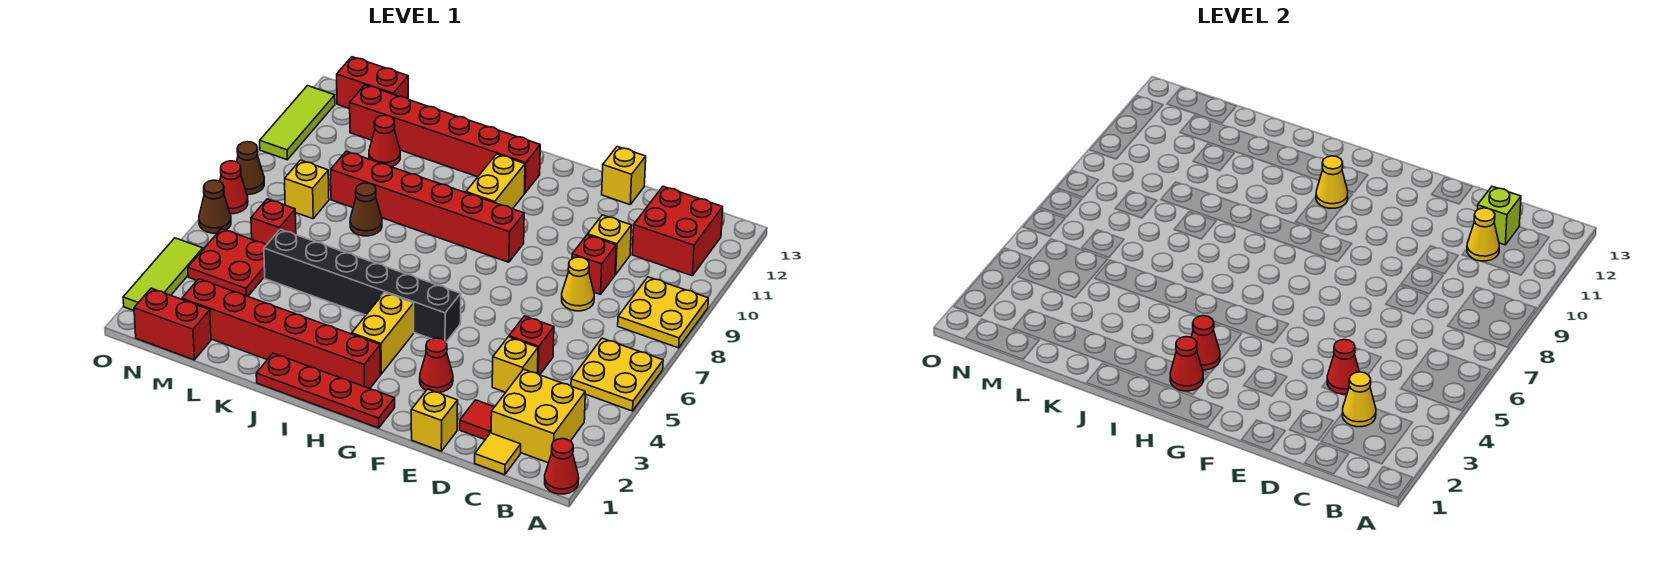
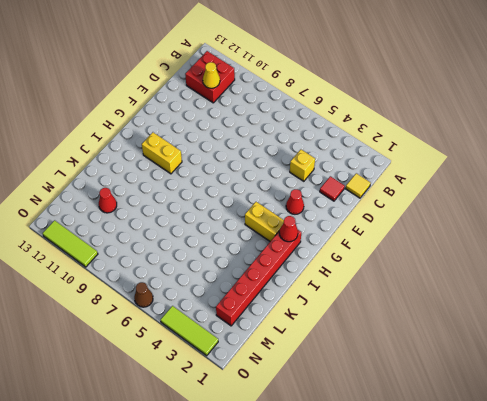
none -> red 1x1 cone [545,439,579,494]
none -> yellow 2x2 plate [571,338,663,411]
none -> yellow 2x2 plate [618,277,708,348]
none -> yellow 2x2 brick [491,369,585,463]

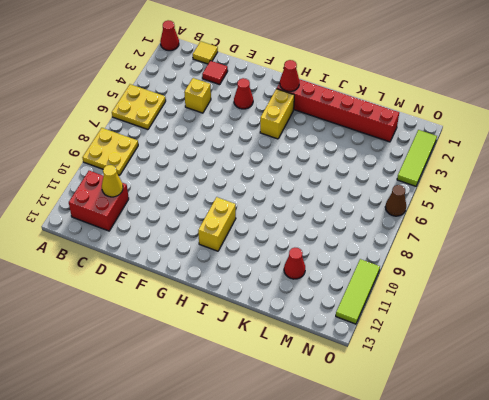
none -> yellow 2x2 brick [491,369,585,463]
none -> red 1x1 brick [509,316,554,375]
none -> yellow 1x1 cone [562,257,594,311]
none -> red 1x1 brick [572,235,616,294]

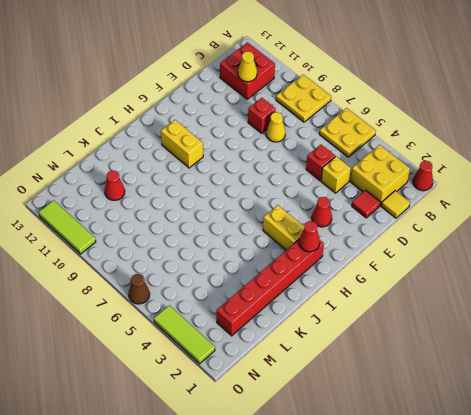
none -> yellow 1x1 brick [588,215,631,274]
none -> yellow 1x1 brick [411,389,458,451]
none -> yellow 1x1 brick [602,147,646,205]
none -> red 1x4 plate [256,353,395,428]

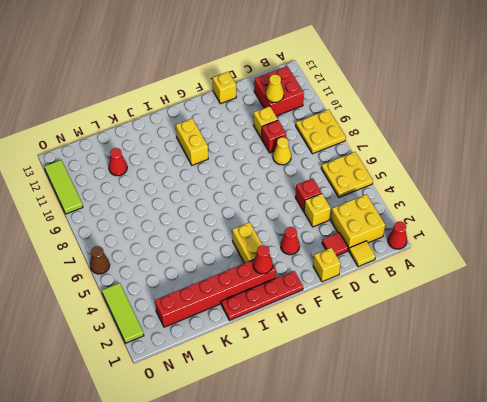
none -> black 1x6 brick [264,229,461,342]
none -> red 1x6 brick [331,151,524,262]
none -> red 1x6 brick [350,85,540,193]
none -> brown 1x1 cone [350,183,382,236]

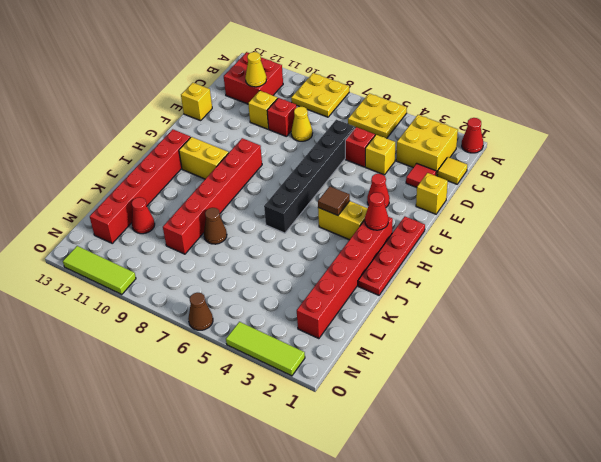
black 1x6 brick [264,120,355,233] -> black 1x6 brick moved to [264,229,461,342]
brown 1x1 tile [318,186,350,215] -> none
none -> red 1x2 brick [134,288,211,360]
none -> red 2x2 plate [188,229,266,296]
none -> red 1x1 brick [251,199,296,245]
none -> yellow 1x1 brick [285,160,329,219]

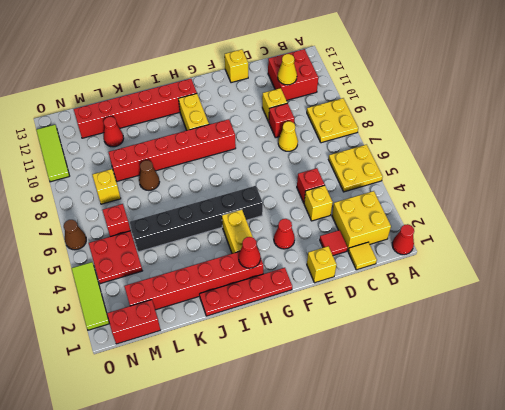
none -> red 1x2 brick [337,57,408,109]
none -> red 1x1 cone [220,161,248,214]
none -> brown 1x1 cone [237,142,264,194]
none -> yellow 1x1 cone [1342,372,1376,427]

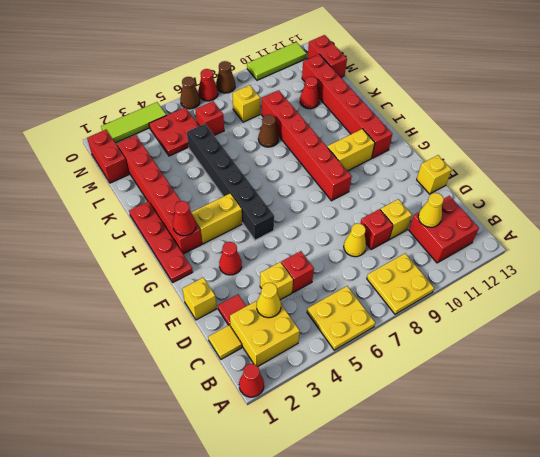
none -> lime 1x1 brick [1477,186,1521,245]
none -> red 1x1 cone [1327,340,1359,394]
none -> red 1x1 cone [1191,316,1220,370]
none -> yellow 1x1 cone [1316,156,1348,208]

